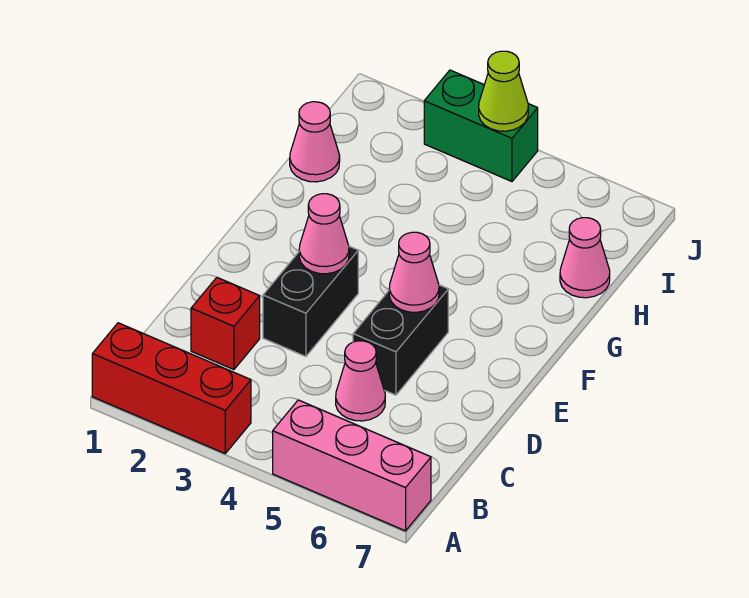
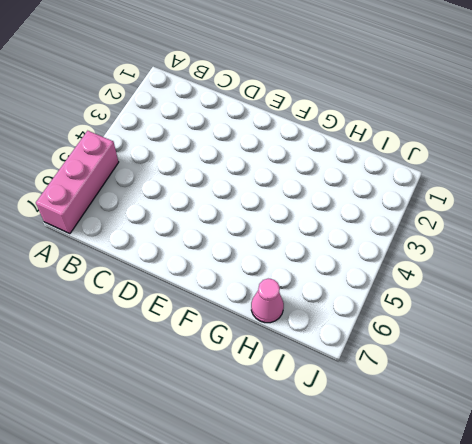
none -> red 1x3 brick [92,323,251,453]
none -> red 1x1 brick [191,278,260,370]
none -> pink 1x1 cone [336,341,385,421]

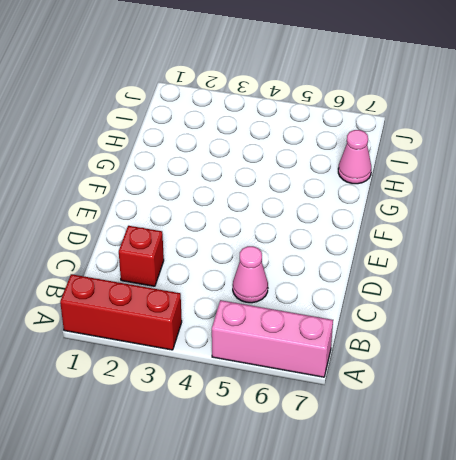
none -> black 1x2 brick [263,246,358,357]
none -> black 1x2 brick [353,285,448,395]
none -> pink 1x1 cone [290,102,340,182]

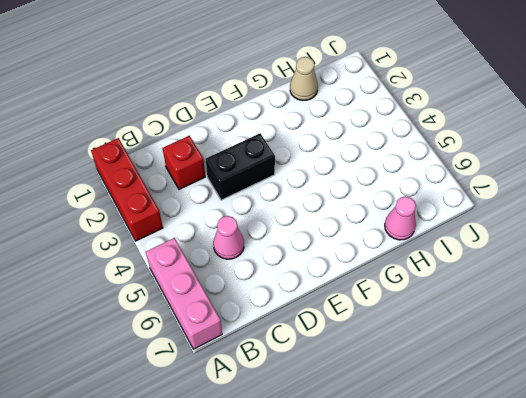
tan 1x1 cone [290,57,318,100] -> pink 1x1 cone [290,102,340,182]
none -> black 1x2 brick [353,285,448,395]
none -> green 1x2 brick [424,70,538,181]
none -> pink 1x1 cone [299,194,349,274]

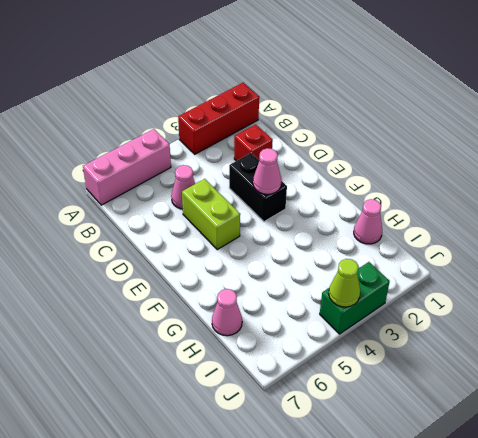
lime 1x2 brick [182,179,240,250] -> black 1x2 brick [353,285,448,395]
none -> pink 1x1 cone [389,232,439,312]

